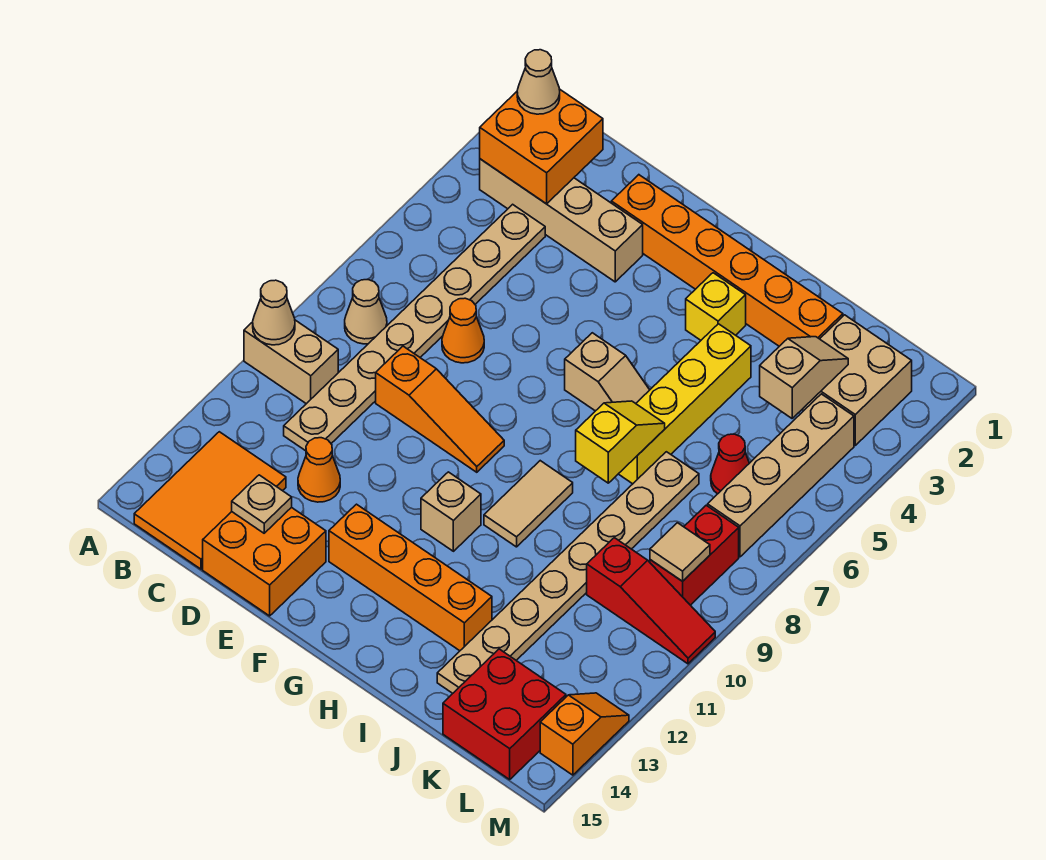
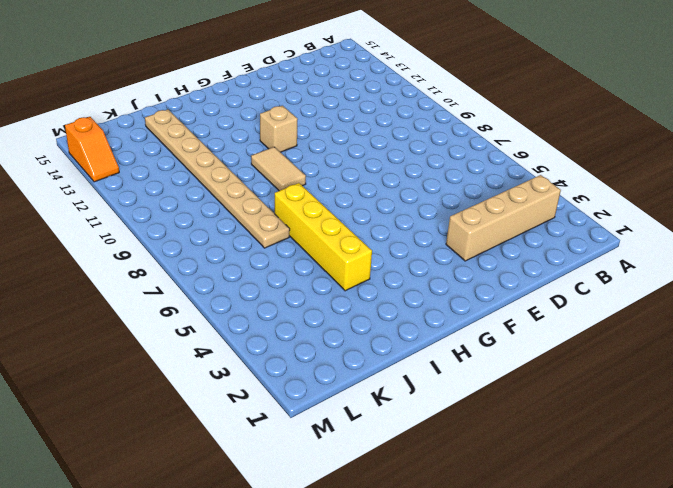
none -> tan 1x2 brick [244,320,338,404]
none -> tan 1x1 cone [345,280,387,344]
none -> orange 2x3 tile [134,432,286,569]
none -> tan 1x8 plate [284,204,545,451]

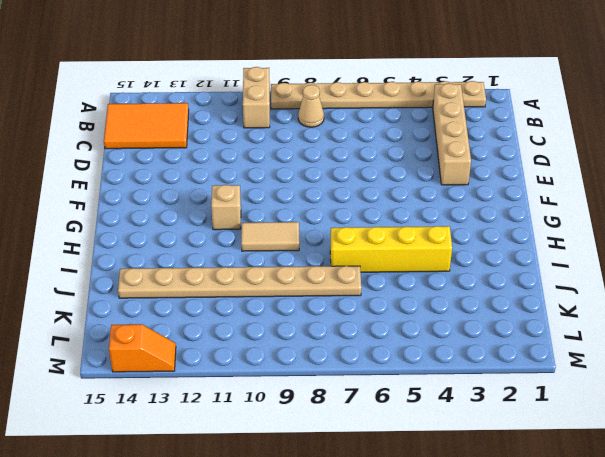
tan 1x8 plate [271,81,486,109] -> tan 1x8 plate moved to [284,204,545,451]
none -> orange 1x1 cone [442,298,484,363]
none -> orange 1x3 slope [376,346,504,472]
none -> orange 1x1 cone [298,438,340,502]
none -> orange 2x2 brick [203,507,326,616]

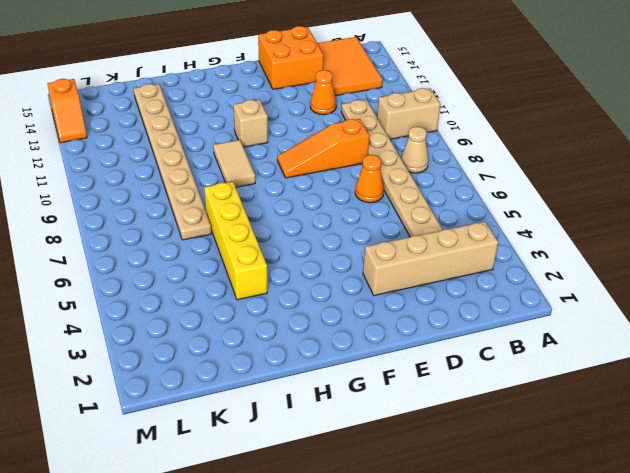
none -> orange 1x6 brick [611,175,843,346]
none -> orange 1x4 brick [329,504,492,651]
none -> tan 1x2 slope [565,333,649,411]
none -> yellow 1x1 brick [686,273,746,340]

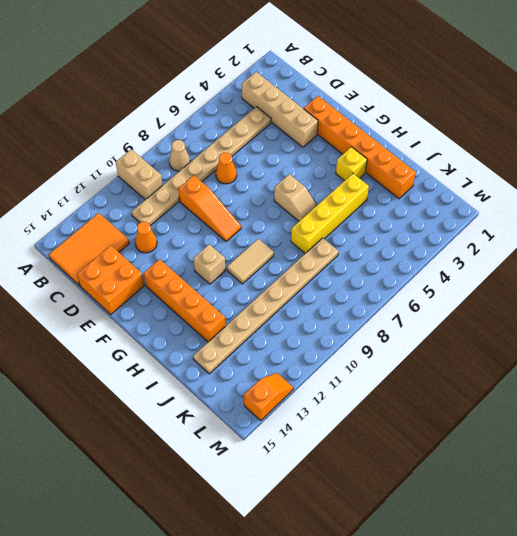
none -> tan 2x2 brick [802,315,912,445]
none -> red 1x1 cone [711,434,749,494]
none -> red 1x3 slope [587,538,715,664]
none -> red 2x2 brick [443,649,566,779]

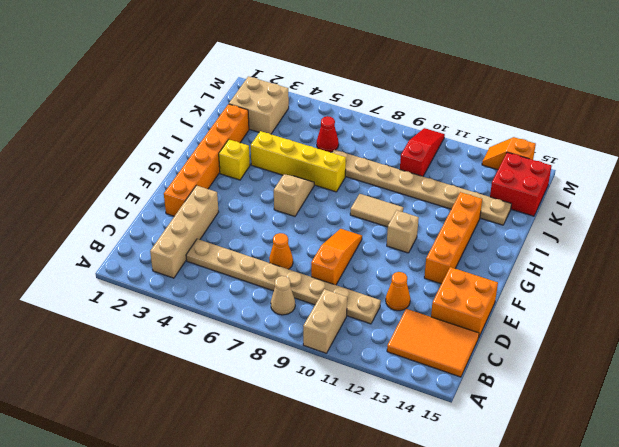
none -> tan 1x4 brick [708,394,854,557]
none -> red 1x2 brick [650,505,739,605]
none -> tan 1x1 cone [253,280,295,345]
none -> orange 2x2 brick [480,89,603,204]

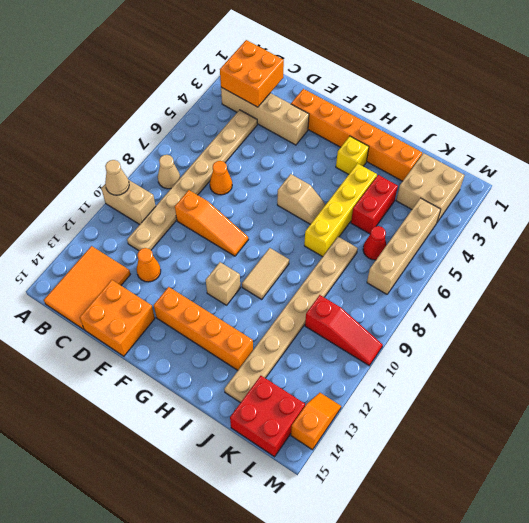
red 1x2 brick [351,175,398,234] -> red 1x2 brick moved to [650,505,739,605]
none -> tan 1x1 plate [232,475,292,533]
none -> yellow 1x2 slope [576,401,665,483]
none -> tan 1x2 slope [760,337,848,418]
none -> tan 1x1 tile [650,523,710,581]

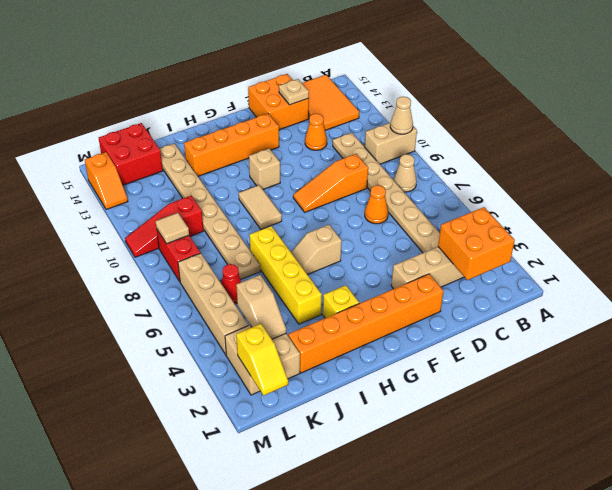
yellow 1x2 slope [236,324,288,396] -> yellow 1x2 slope moved to [576,401,665,483]
none -> tan 1x1 cone [517,50,560,114]

